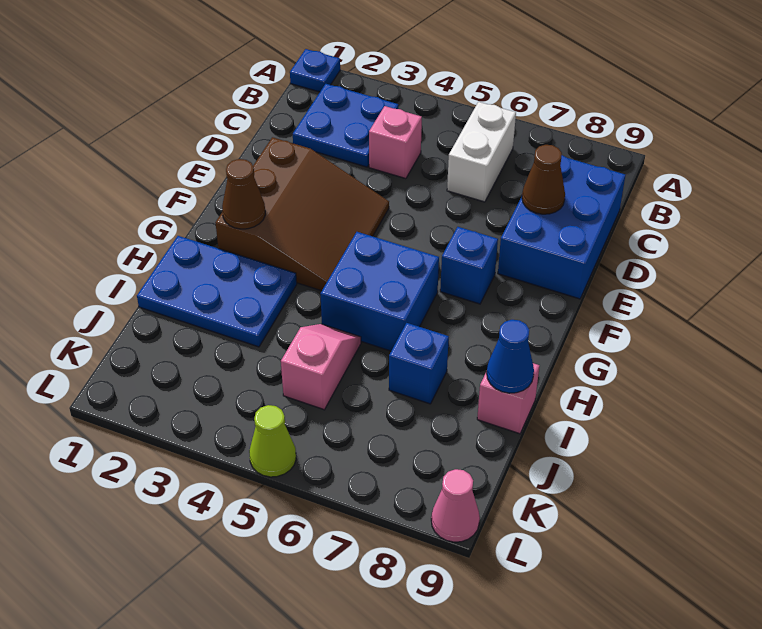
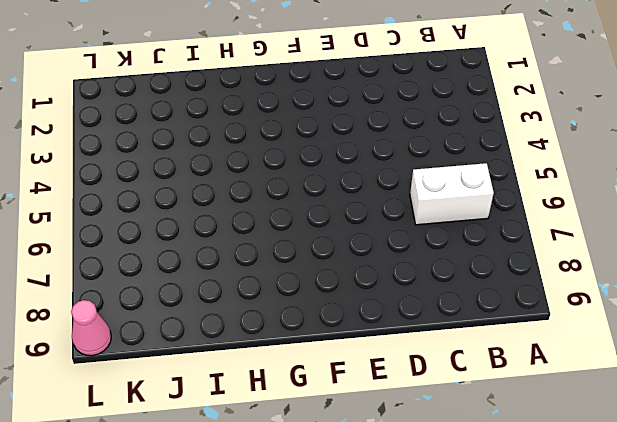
none -> blue 1x1 plate [290,49,340,92]
none -> blue 2x2 plate [293,84,398,167]
none -> pink 1x1 brick [369,106,422,179]

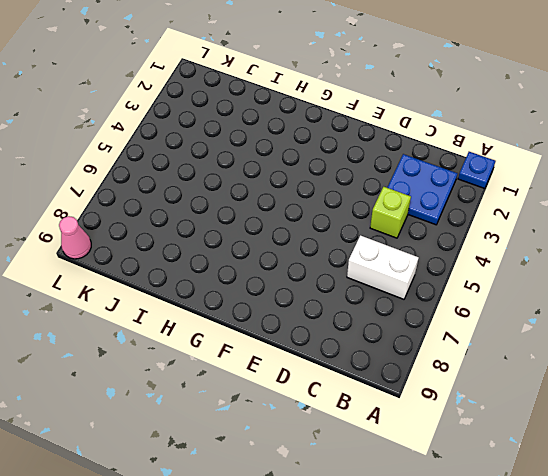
lime 1x1 brick [370,187,411,238] -> pink 1x1 brick [369,106,422,179]
none -> blue 2x3 brick [498,155,625,299]
none -> brown 3x3 slope [215,137,389,291]
none -> blue 1x1 brick [440,227,498,304]

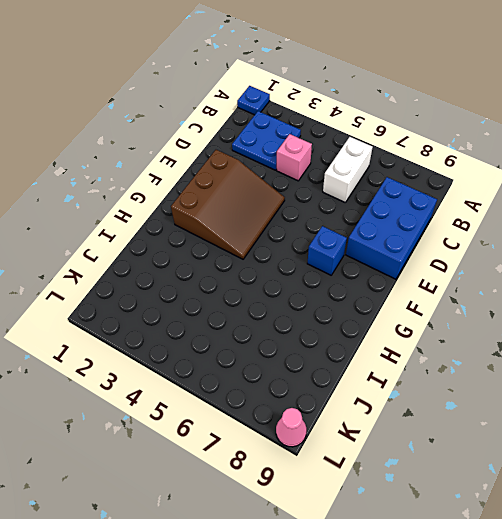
none -> blue 2x2 brick [320,232,439,351]
none -> blue 2x3 plate [137,236,297,347]
none -> pink 1x2 slope [281,324,361,410]

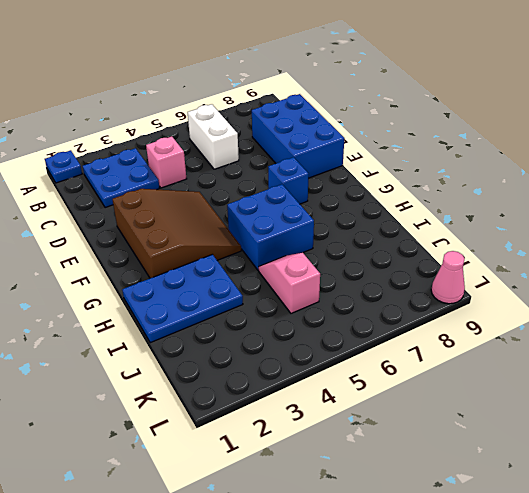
none -> blue 1x1 brick [389,323,449,404]
none -> pink 1x1 brick [477,363,540,434]
none -> lime 1x1 cone [249,405,296,477]

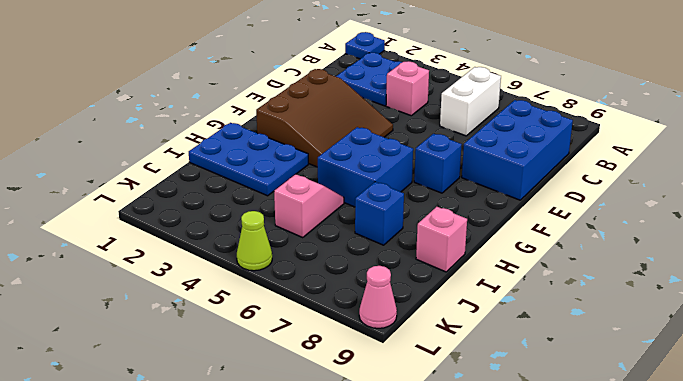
none -> brown 1x1 cone [522,145,565,214]
none -> brown 1x1 cone [222,159,265,229]
none -> blue 1x1 cone [487,320,534,393]

